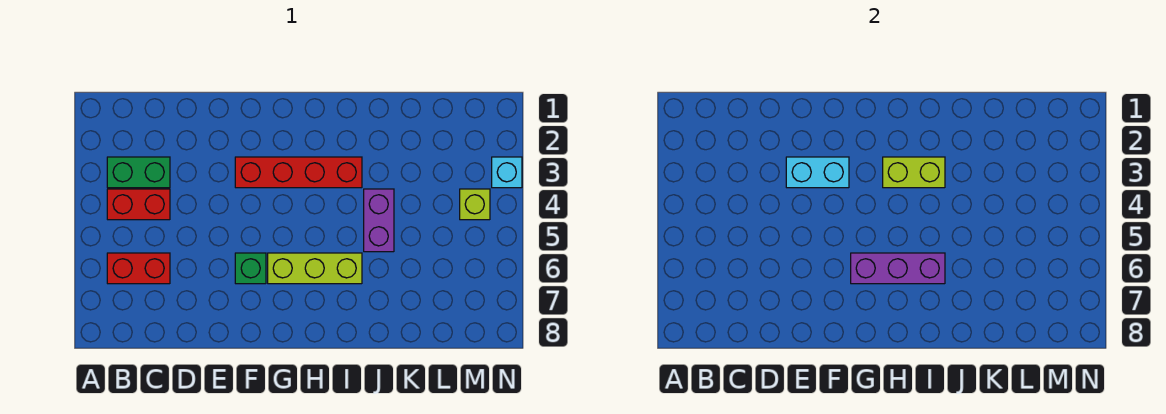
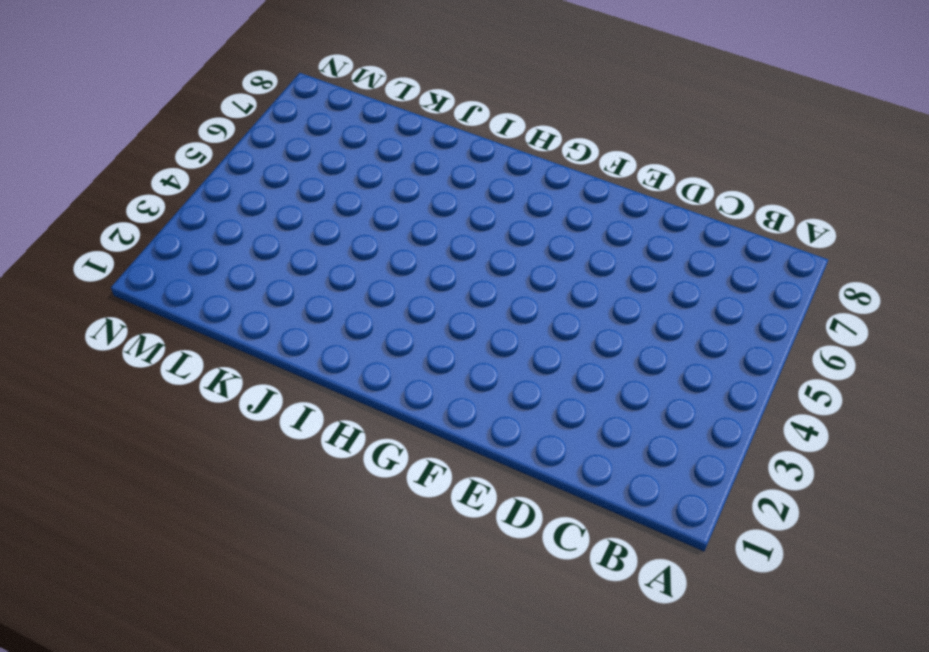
none -> green 1x2 brick [107,157,170,188]
none -> red 1x2 brick [107,189,170,220]
none -> red 1x2 brick [107,253,170,284]

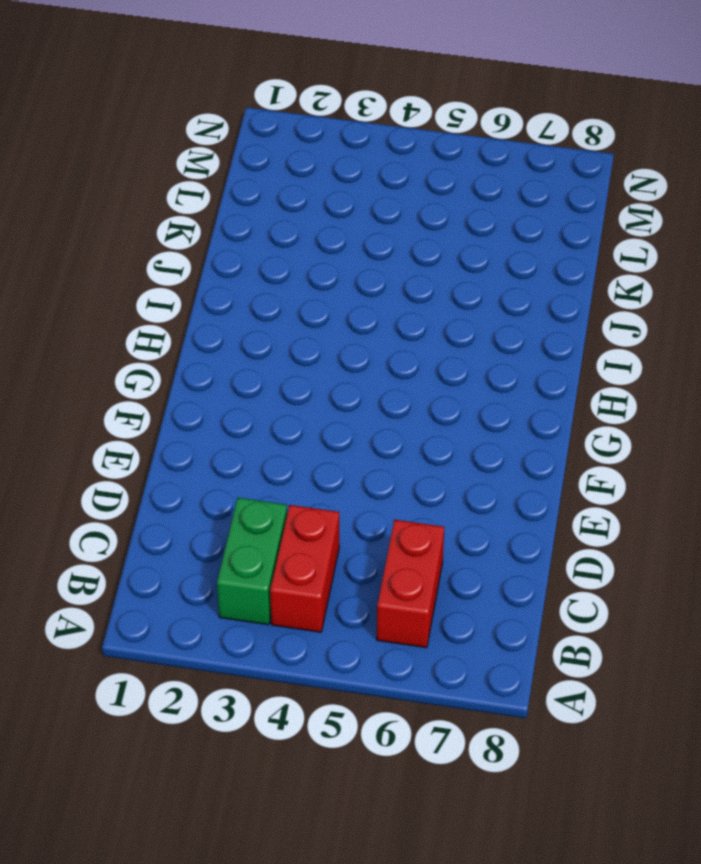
none -> red 1x4 brick [235,157,362,188]
none -> green 1x1 brick [235,253,266,284]
none -> lime 1x3 brick [268,253,362,284]

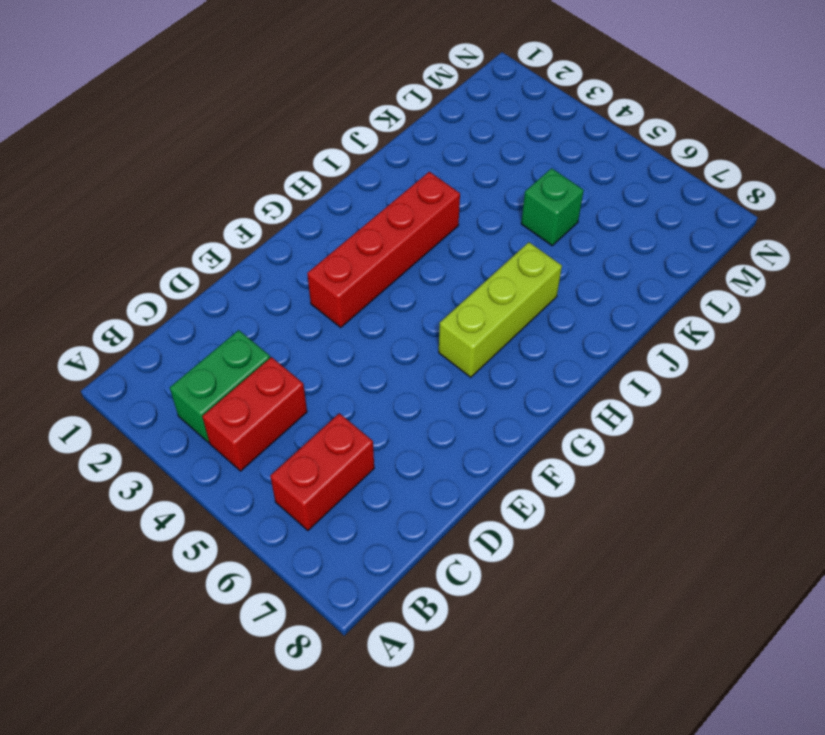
green 1x1 brick [521,168,584,246] -> green 1x1 brick moved to [235,253,266,284]
none -> purple 1x2 brick [364,189,394,252]
none -> lime 1x1 brick [460,189,490,220]
none -> cyan 1x1 brick [492,157,522,188]

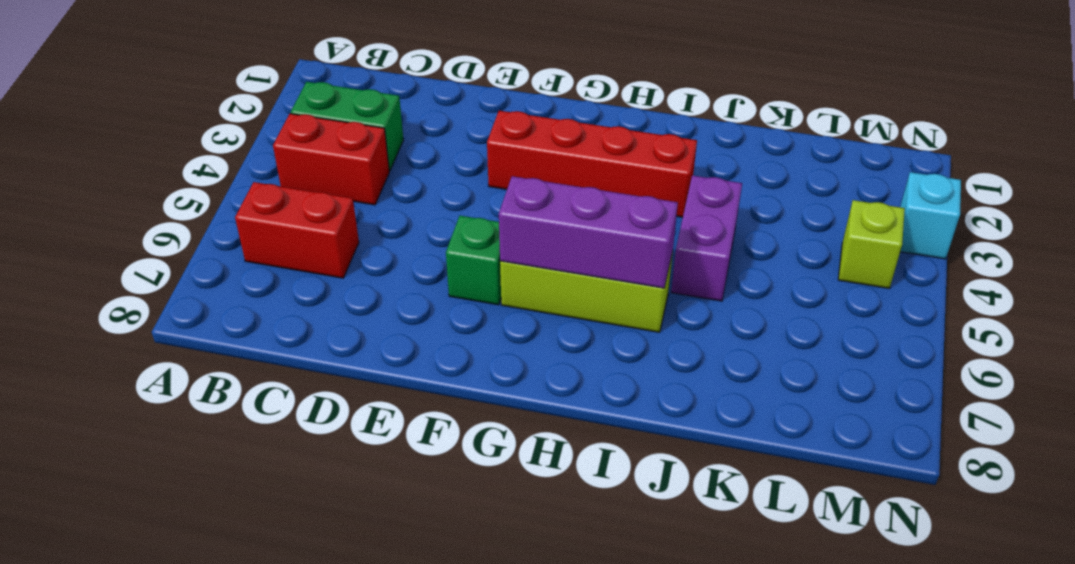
none -> cyan 1x2 brick [786,157,849,188]
none -> lime 1x2 brick [883,157,945,188]

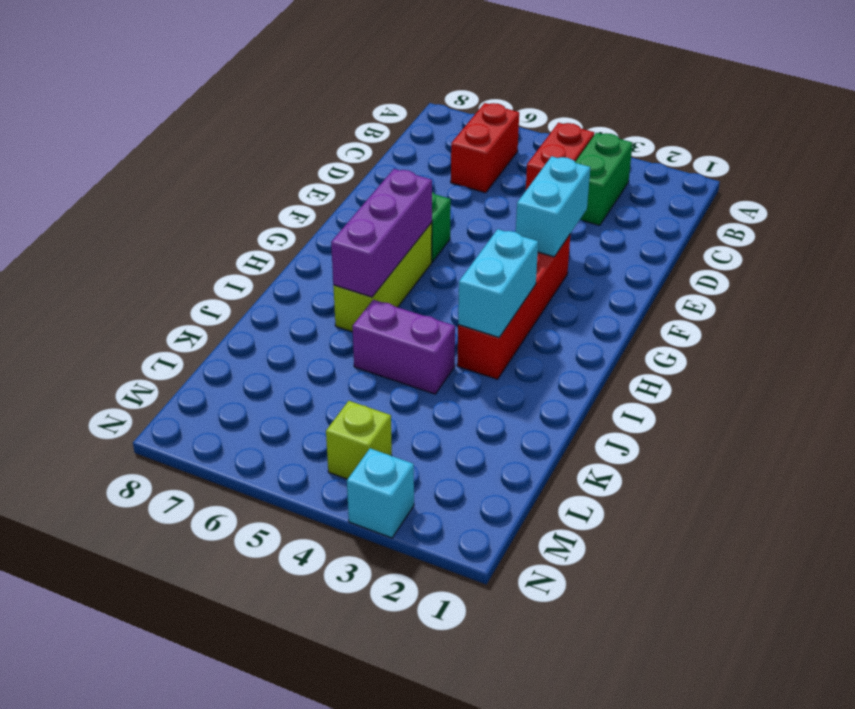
cyan 1x2 brick [458,229,538,337] -> lime 1x2 brick [883,157,945,188]

